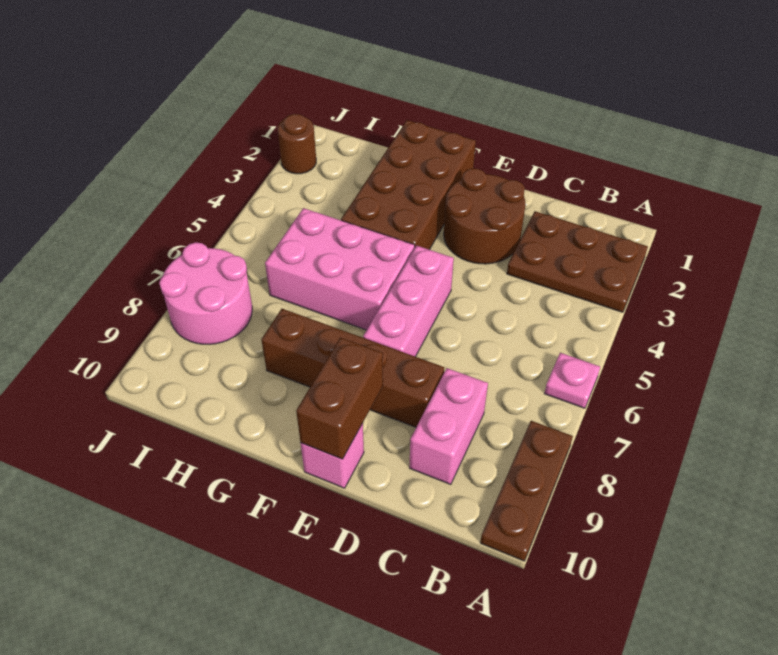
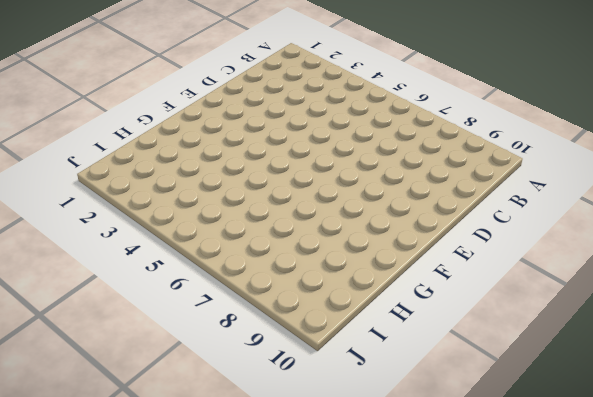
none -> brown 2x3 plate [507,211,648,312]
none -> pink 1x1 plate [544,353,600,408]
none -> brown 1x3 plate [480,421,573,561]

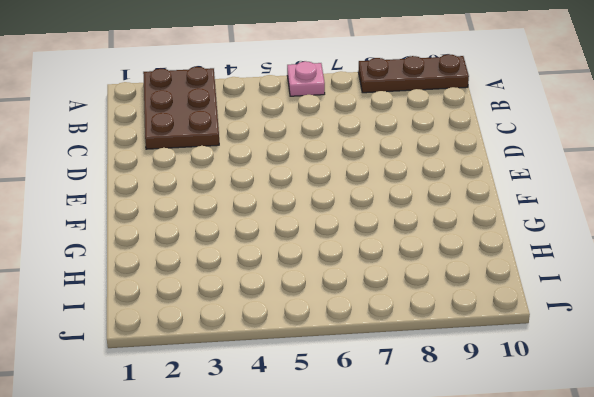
none -> pink 1x2 brick [409,368,488,485]
none -> brown 2x2 round brick [444,168,526,264]
none -> brown 1x4 brick [261,309,444,427]

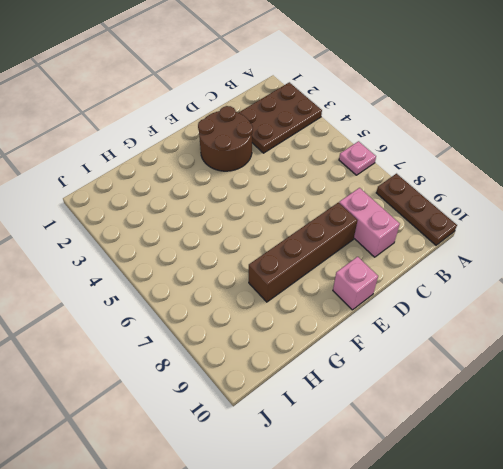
none -> pink 1x3 brick [363,246,454,357]
none -> brown 2x4 brick [341,120,476,250]
none -> pink 2x3 brick [265,208,414,330]

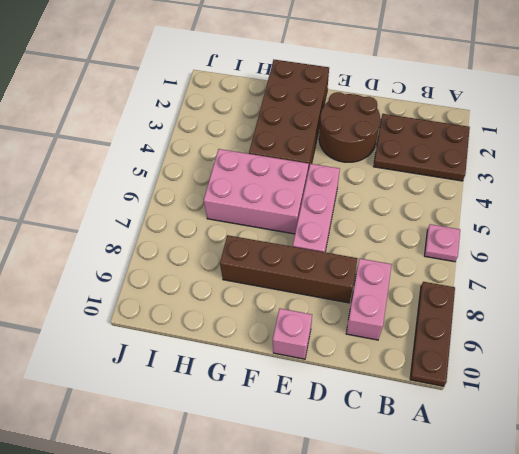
none -> pink 2x2 round brick [159,242,252,344]
none -> brown 1x1 round brick [278,114,316,174]
none -> brown 1x2 brick [296,338,383,459]

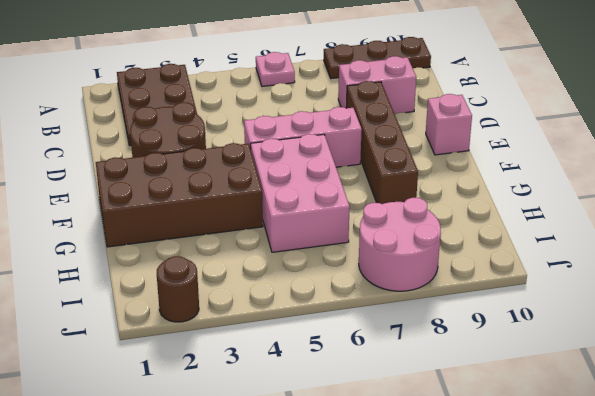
none -> brown 1x2 brick [296,338,383,459]

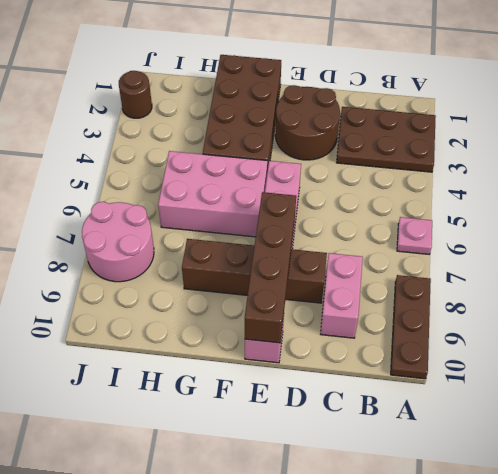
brown 1x4 brick [245,192,296,343] -> brown 1x2 brick [296,338,383,459]

